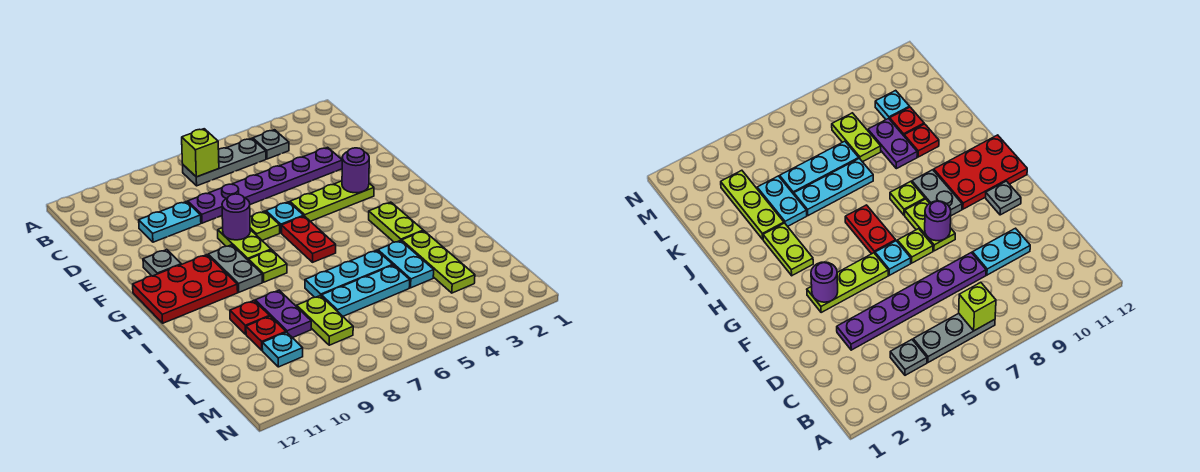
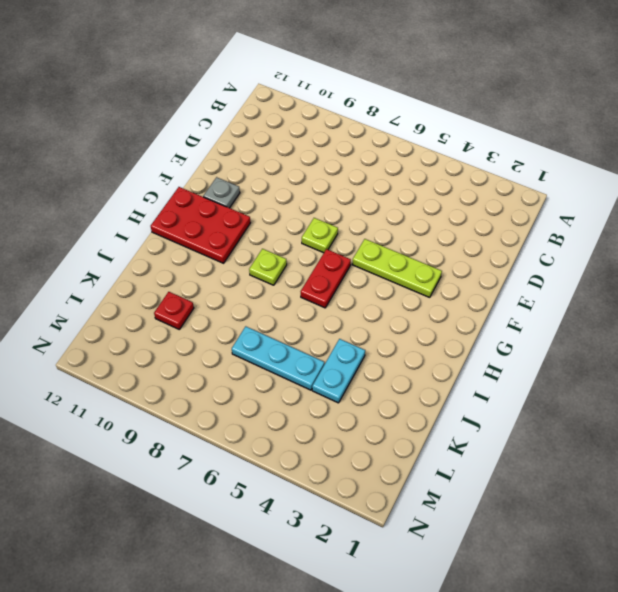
none -> grey 1x1 plate [253,130,289,159]
none -> grey 1x3 plate [183,138,266,186]
none -> purple 1x6 plate [188,147,342,223]

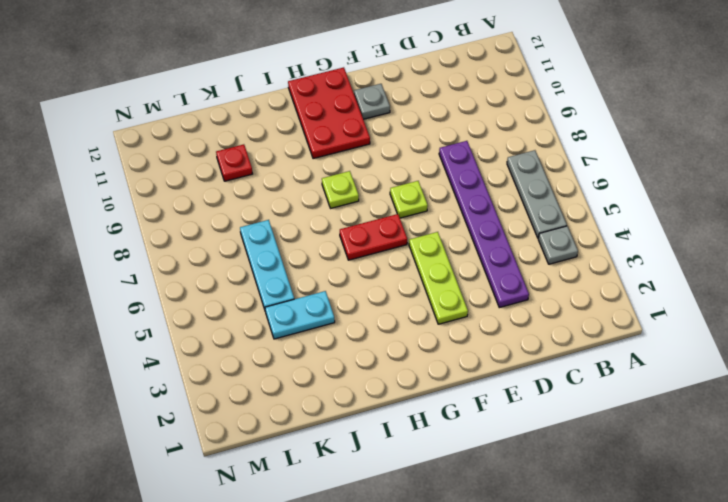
none -> cyan 1x2 plate [139,202,201,242]
none -> cyan 1x1 plate [266,202,304,233]
none -> lime 1x2 plate [218,228,271,260]

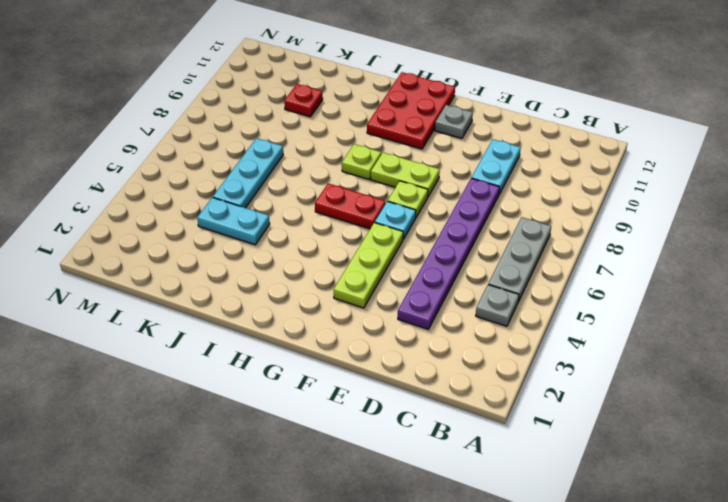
none -> grey 1x2 plate [208,245,262,292]
none -> lime 1x2 plate [369,202,423,242]
none -> lime 1x3 plate [402,231,475,293]

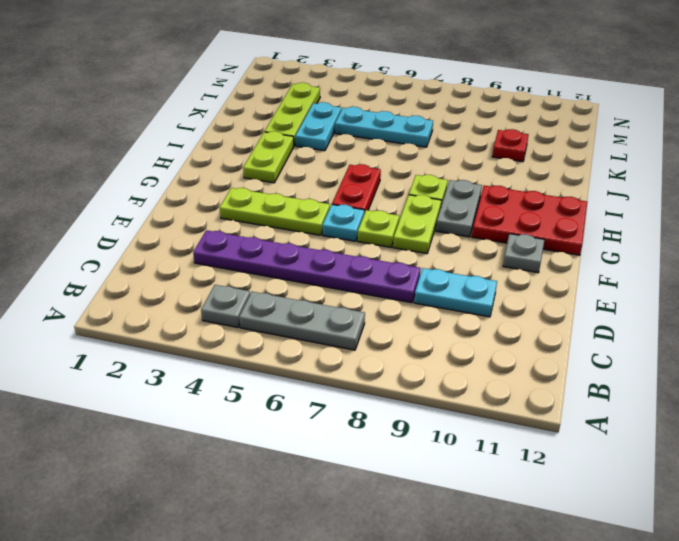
none -> cyan 1x3 plate [305,250,393,297]
none -> purple 1x2 plate [255,290,311,338]
none -> red 1x1 plate [230,301,269,334]

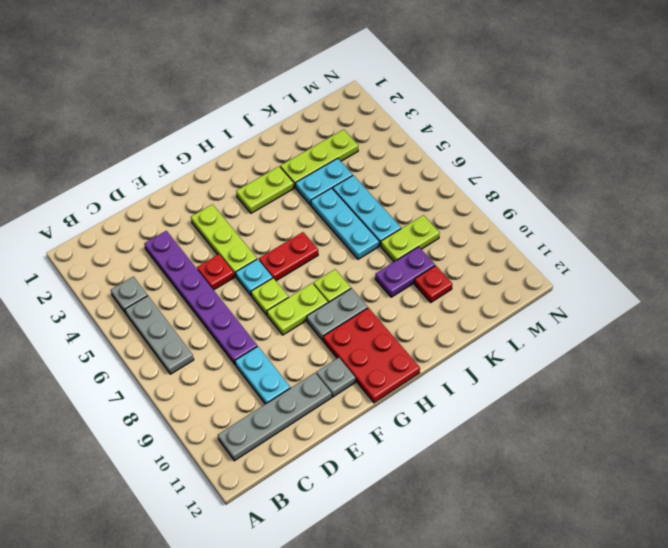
grey 1x4 plate [218,373,332,461] -> none
red 1x1 plate [197,254,234,290] -> red 1x1 plate moved to [230,301,269,334]
none -> cyan 1x1 plate [262,332,303,367]
none -> lime 1x1 brick [182,129,219,177]
none -> purple 1x1 round brick [342,148,369,193]

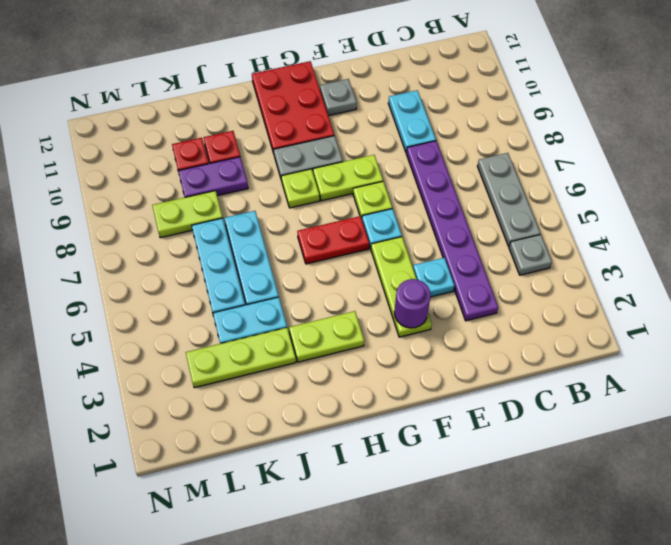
cyan 1x1 plate [413,258,454,297] -> cyan 1x1 plate moved to [262,332,303,367]
none -> lime 1x1 brick [182,129,219,177]
none -> purple 1x1 round brick [222,194,250,240]

